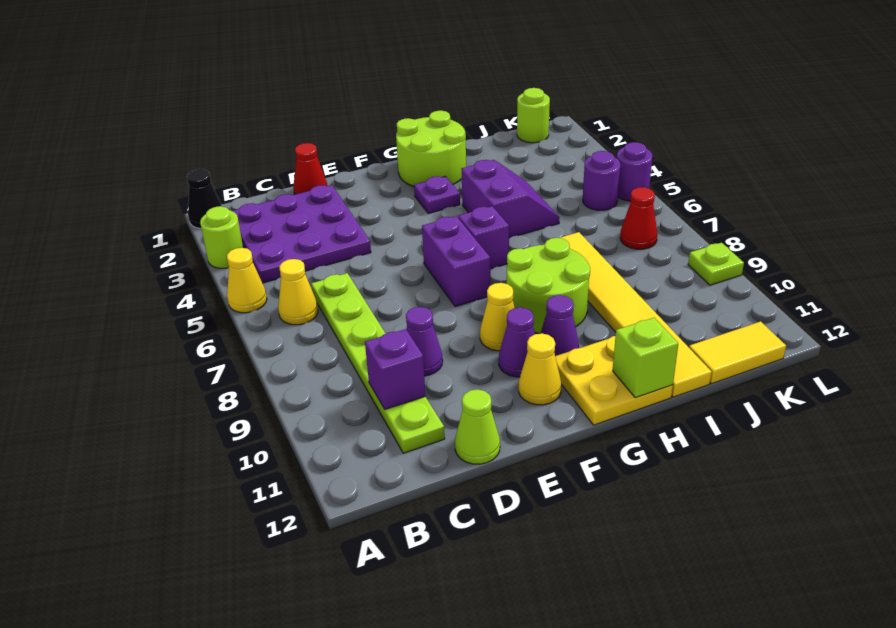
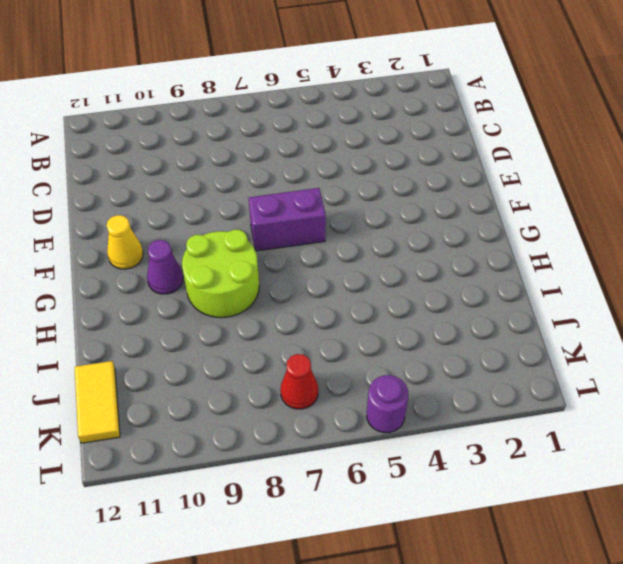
none -> black 1x1 cone [187,169,221,228]
none -> lime 1x1 round brick [200,206,243,268]
none -> yellow 1x1 cone [227,248,267,313]

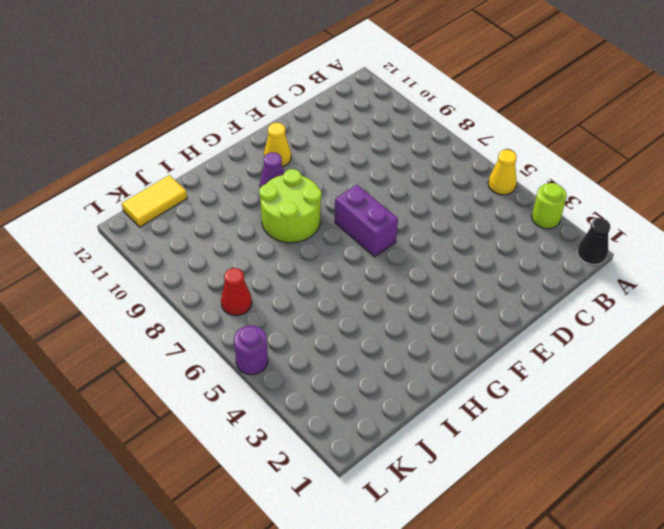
none -> purple 3x3 plate [233,185,371,283]
none -> yellow 1x1 cone [278,259,318,325]
none -> lime 1x6 plate [311,273,445,453]

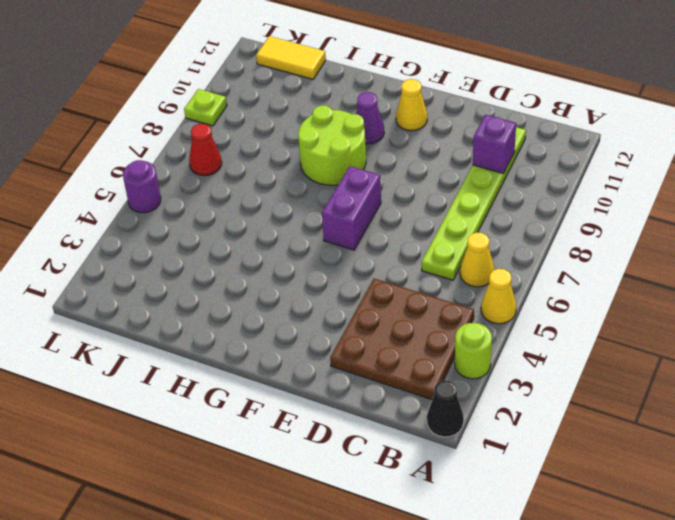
brown 3x3 plate [330,279,474,400] -> purple 3x3 plate [233,185,371,283]
none -> red 1x1 cone [293,143,328,194]
none -> purple 1x1 cone [406,307,443,376]
none -> lime 1x1 cone [455,389,500,464]

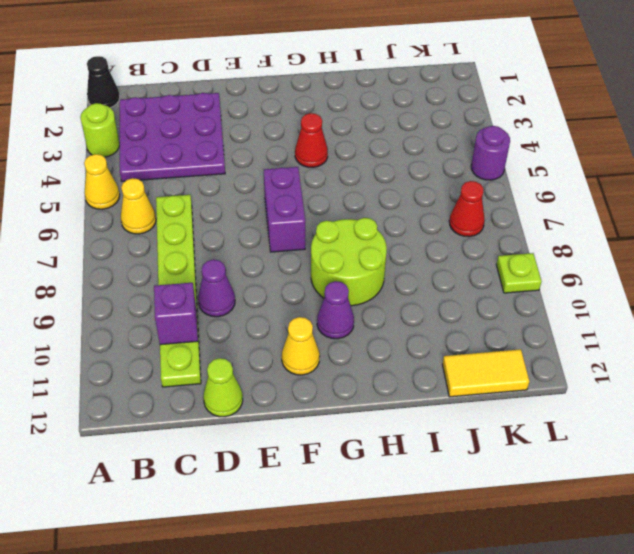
red 1x1 cone [295,113,328,167] -> red 1x1 cone moved to [293,143,328,194]
none -> yellow 1x1 cone [480,283,515,351]
none -> purple 1x1 cone [499,307,535,377]
none -> lime 2x2 round brick [396,111,466,186]

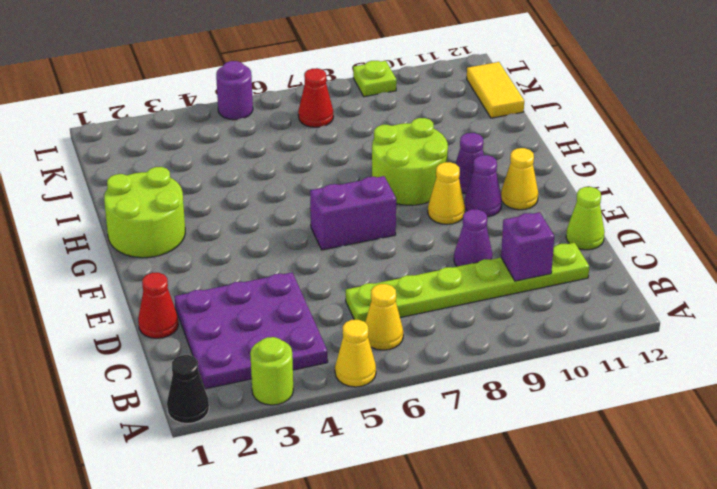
none -> purple 1x1 plate [414,176,460,213]
none -> purple 1x1 brick [458,206,509,269]
none -> yellow 2x2 plate [555,336,673,425]

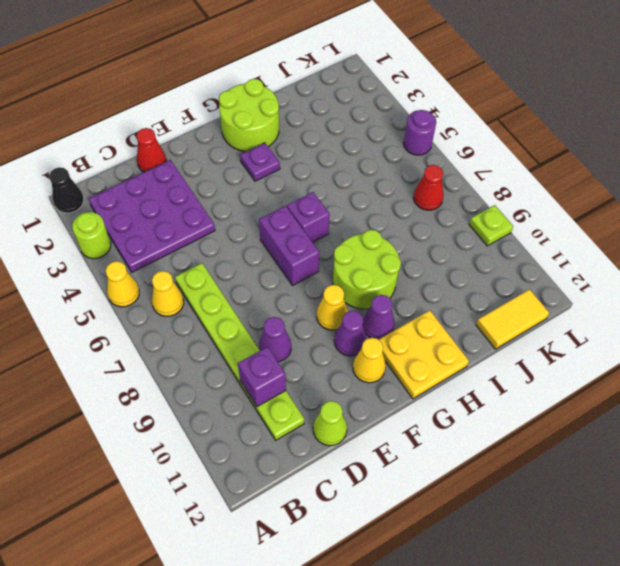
none -> purple 2x2 slope [462,160,559,238]
none -> yellow 1x6 tile [560,232,712,397]
none -> lime 1x1 round brick [517,88,550,143]

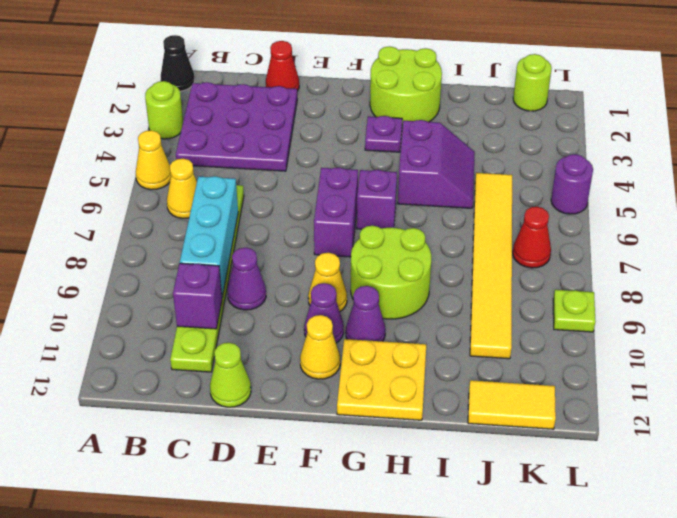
cyan 1x3 brick [180,176,238,297] -> none
yellow 1x6 tile [470,173,512,359] -> yellow 1x6 tile moved to [560,232,712,397]
none -> purple 1x1 round brick [583,151,620,210]
none -> lime 1x1 brick [613,318,678,398]

